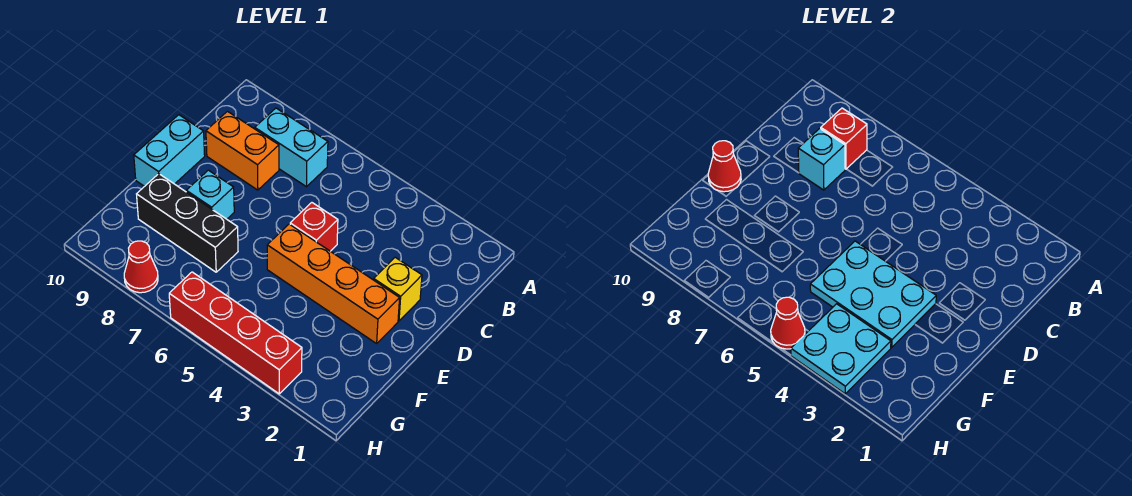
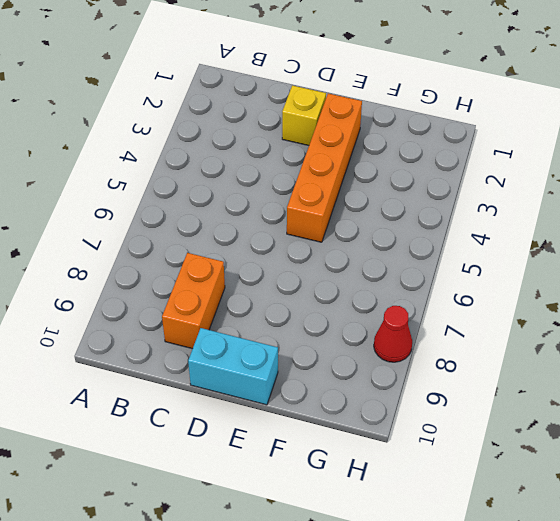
none -> cyan 1x2 brick [255,108,328,187]
none -> red 1x1 brick [290,203,338,251]
none -> cyan 1x1 brick [186,170,234,219]

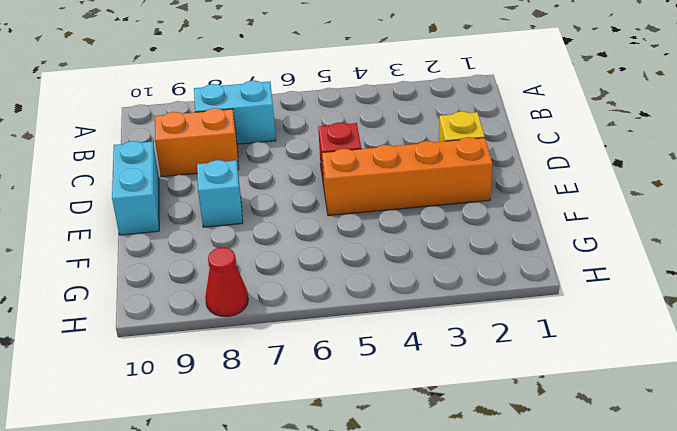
none -> black 1x3 brick [137,174,238,272]
none -> red 1x4 brick [169,272,302,394]
none -> red 1x1 brick [821,108,867,169]

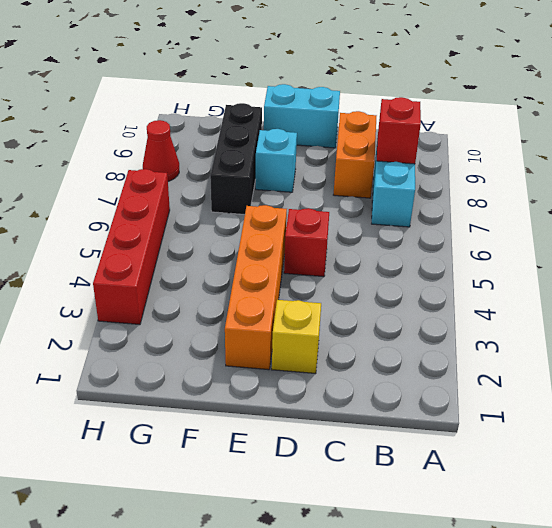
none -> cyan 1x1 brick [798,129,845,190]
none -> cyan 2x3 plate [810,241,936,347]
none -> red 1x1 cone [708,141,741,192]

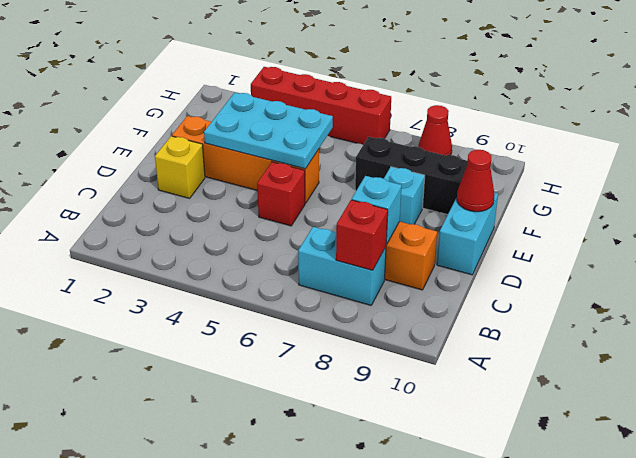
none -> cyan 2x2 plate [791,304,891,394]
none -> red 1x1 cone [771,297,805,349]

